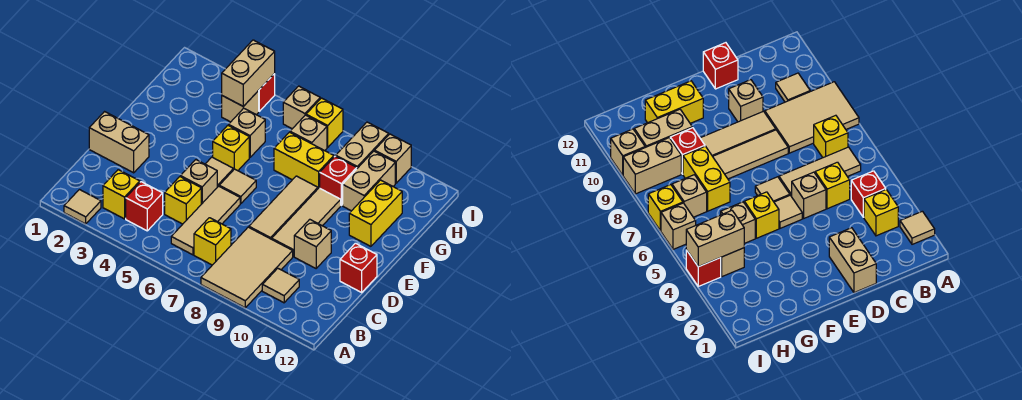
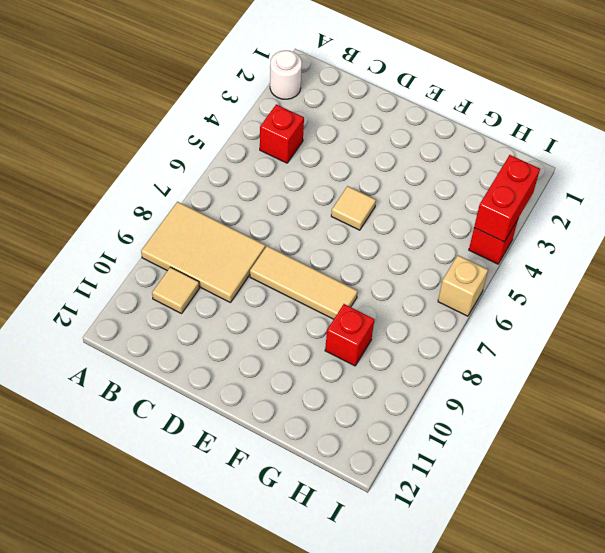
white 1x1 round brick [270,50,302,99] -> tan 1x1 tile [64,190,101,224]
red 1x2 brick [474,155,540,242] -> tan 1x2 brick [222,40,275,106]
none -> yellow 1x1 brick [103,170,140,219]
none -> tan 1x3 tile [171,186,240,255]
none -> yellow 1x1 brick [194,218,231,265]
none -> yellow 1x1 brick [165,177,201,224]

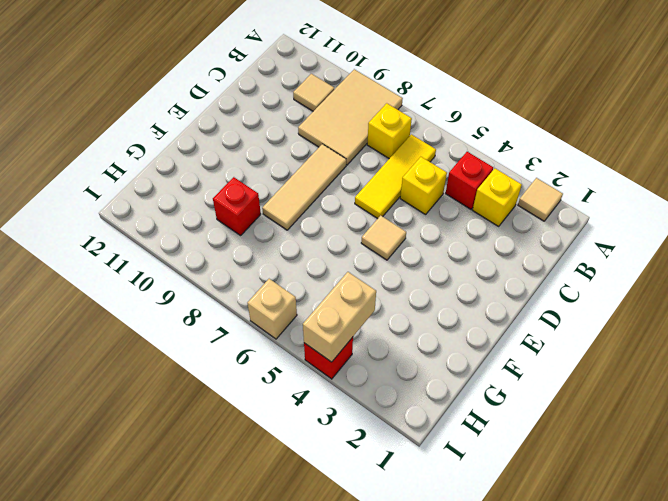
yellow 1x3 tile [355,134,436,219] -> tan 1x3 tile [171,186,240,255]
none -> tan 1x2 brick [89,112,149,173]
none -> tan 1x1 brick [181,160,217,204]
none -> tan 1x3 tile [272,188,341,256]
none -> tan 1x1 brick [294,219,331,268]

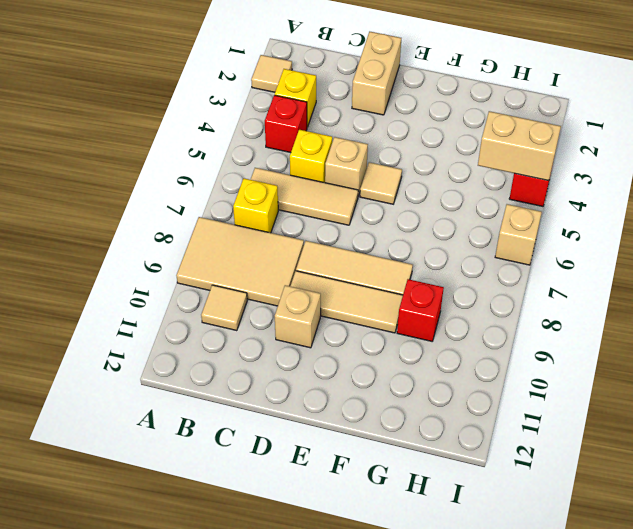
none -> red 1x1 brick [340,243,377,292]
none -> tan 1x1 tile [219,169,256,204]
none -> yellow 1x1 brick [213,125,249,171]
none -> yellow 1x2 brick [349,180,402,246]

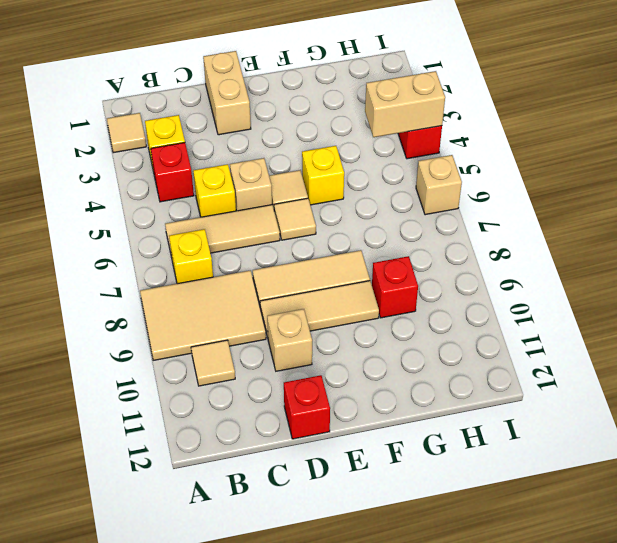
none -> yellow 1x2 brick [349,180,402,246]
none -> tan 1x1 brick [229,108,265,157]
none -> yellow 1x2 brick [274,132,334,188]
none -> tan 1x2 brick [343,151,395,211]

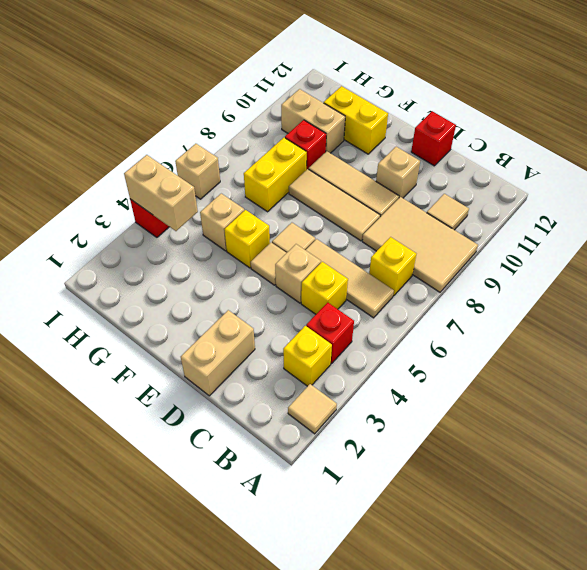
none -> tan 1x1 brick [222,91,259,122]
none -> tan 1x1 brick [290,115,327,151]
none -> tan 1x2 brick [336,122,389,168]
none -> yellow 1x1 brick [306,98,343,147]

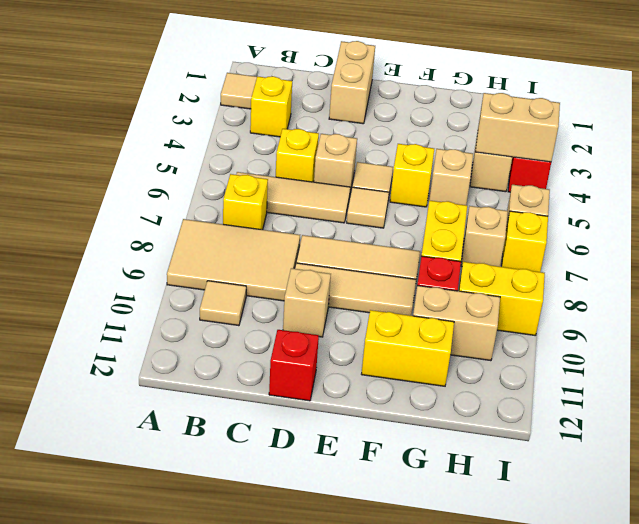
yellow 1x2 brick [459,262,545,336] -> tan 1x2 brick [336,122,389,168]
none -> red 1x1 brick [126,182,163,231]
none -> tan 1x1 brick [375,134,411,183]

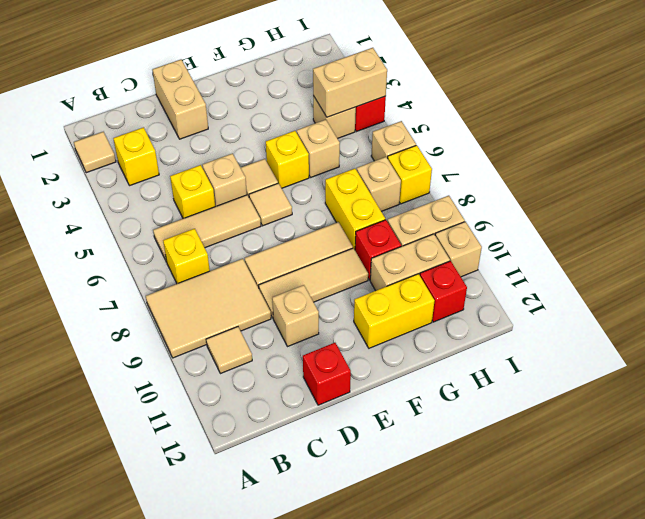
red 1x1 brick [420,261,467,322] -> red 1x1 brick moved to [126,182,163,231]

